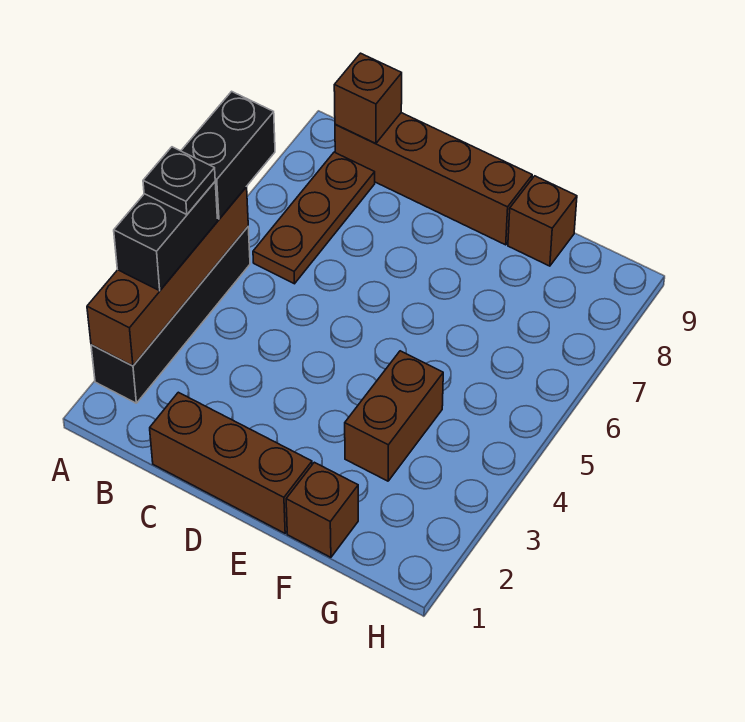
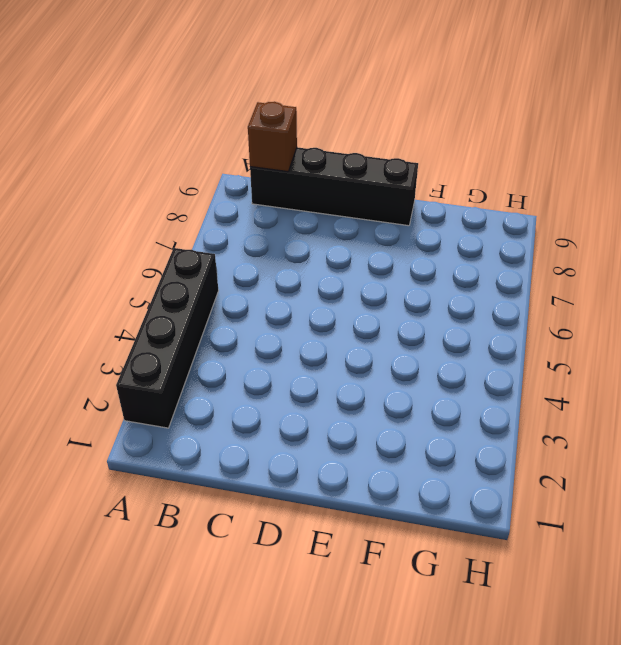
black 1x4 brick [250,147,418,226] -> brown 1x4 brick [335,113,532,245]
none -> brown 1x3 plate [253,152,375,284]
none -> brown 1x3 brick [150,392,312,533]
none -> brown 1x1 brick [286,462,358,557]

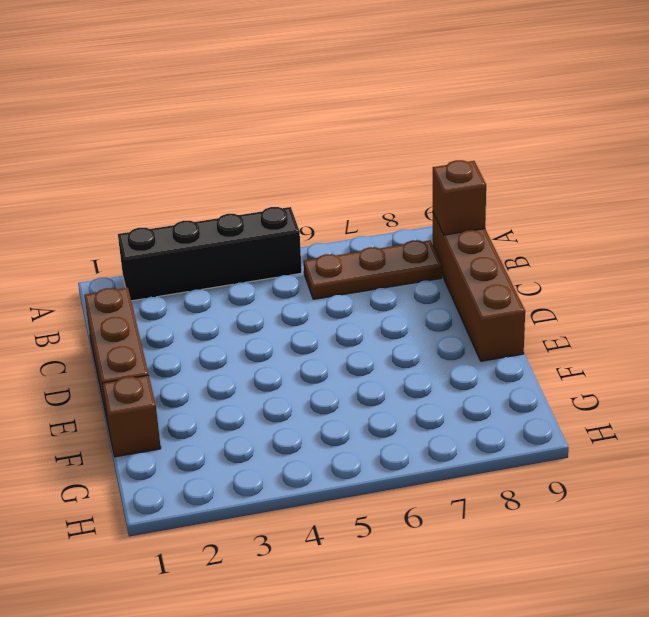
none -> brown 1x2 brick [345,351,443,481]
none -> brown 1x1 brick [508,176,577,266]
none -> brown 1x4 brick [87,187,248,366]

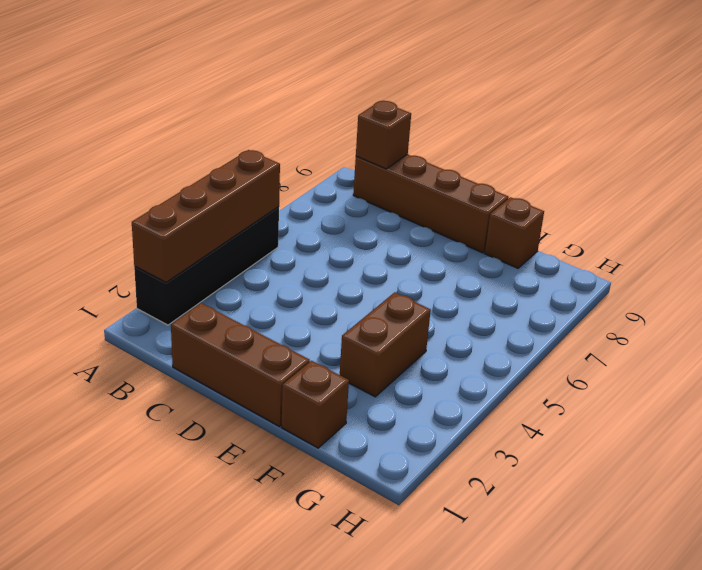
none -> brown 1x3 plate [253,152,375,284]
none -> black 1x2 brick [114,182,218,291]
none -> black 1x2 brick [181,91,275,219]

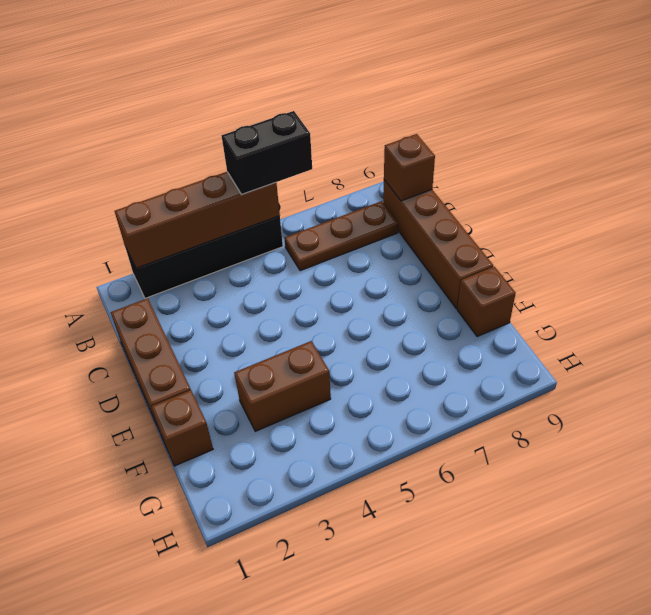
none -> black 1x2 brick [114,182,218,291]
none -> black 1x1 plate [143,147,215,215]

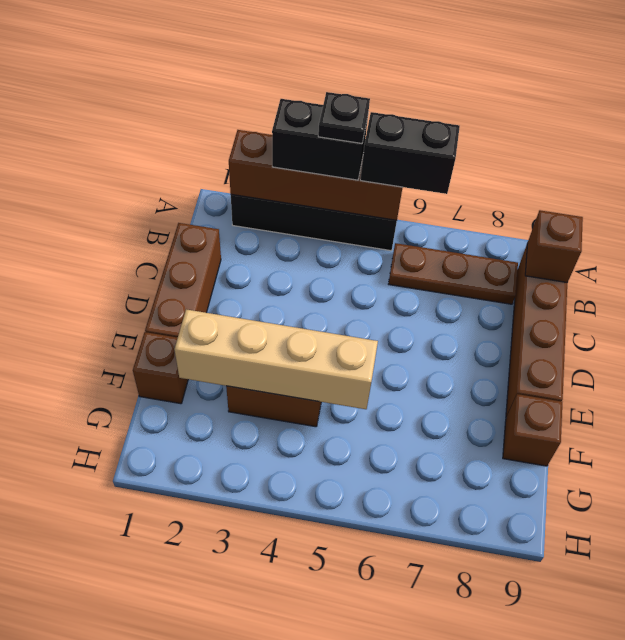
tan 1x4 brick [174,309,378,409] -> none

